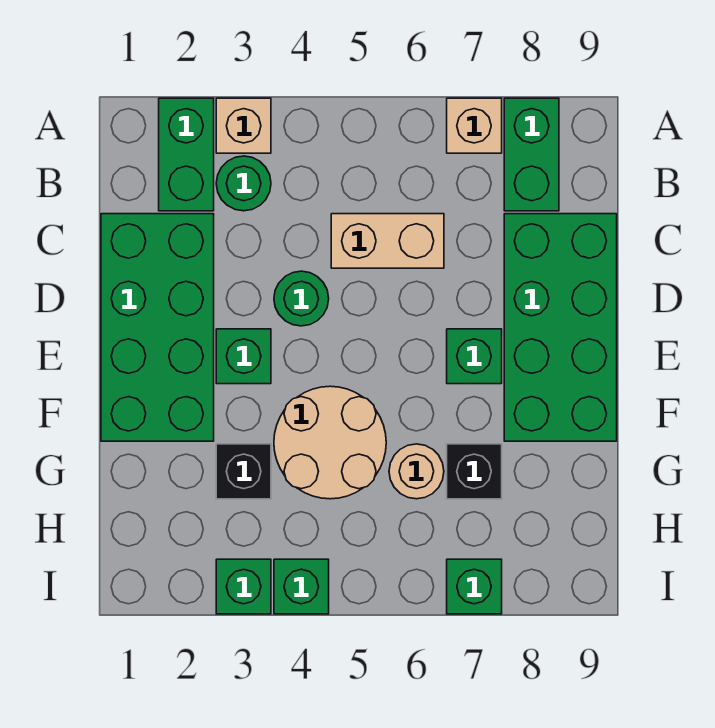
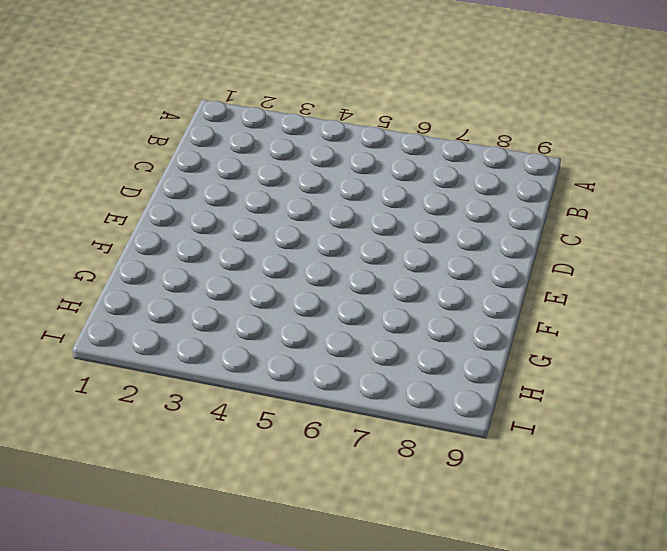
none -> green 1x2 brick [159,98,214,211]
none -> tan 1x1 brick [216,98,271,153]
none -> tan 1x1 brick [447,98,502,153]

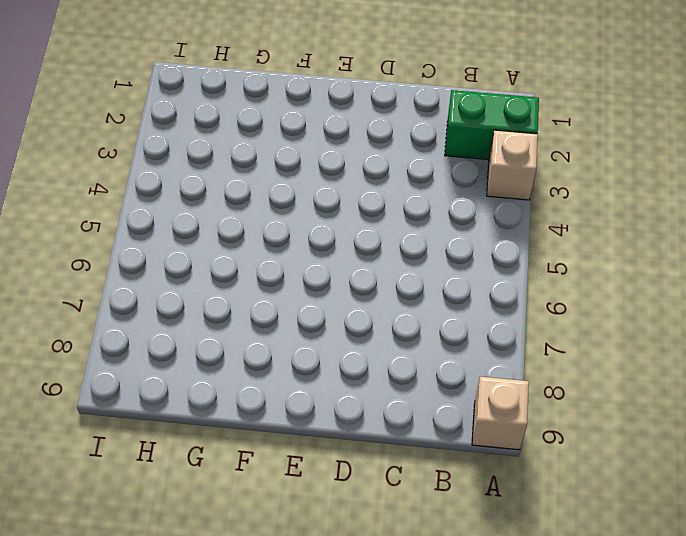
tan 1x1 brick [472,376,529,450] -> tan 1x1 brick moved to [447,98,502,153]
none -> green 1x2 brick [504,98,559,211]
none -> green 1x1 round brick [216,156,271,211]
none -> green 2x4 brick [101,214,214,441]

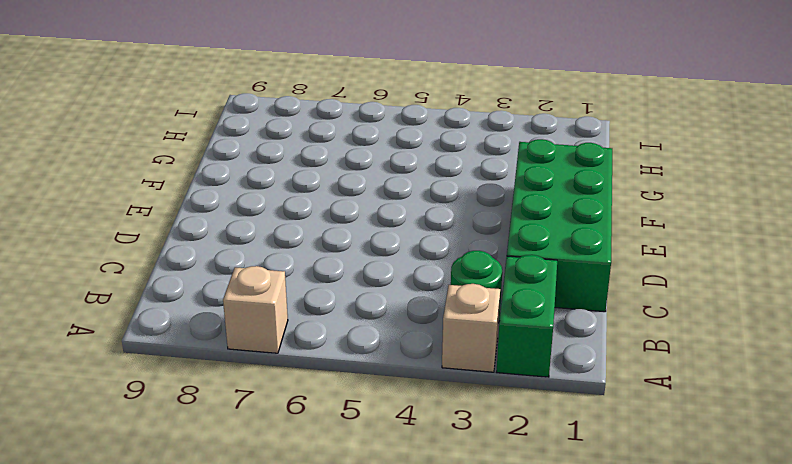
none -> green 1x2 brick [504,98,559,211]
none -> tan 1x2 brick [331,214,444,268]
none -> green 2x4 brick [504,214,617,441]

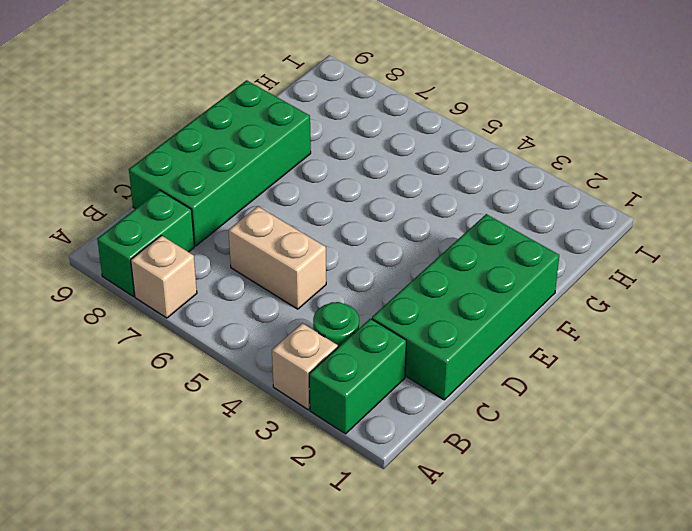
none -> green 1x1 round brick [274,271,329,326]
none -> green 1x1 brick [216,329,271,384]
none -> green 1x1 brick [447,329,502,384]

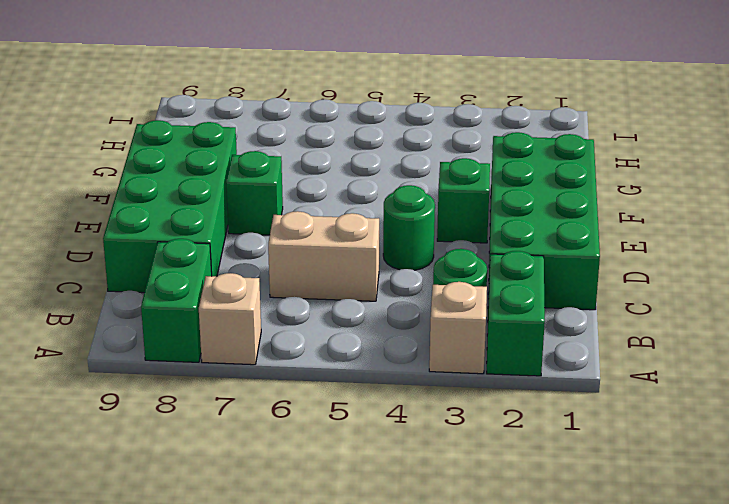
none -> tan 2x2 round brick [274,386,386,499]
none -> black 1x1 brick [216,444,271,499]
none -> tan 1x1 round brick [389,444,444,499]

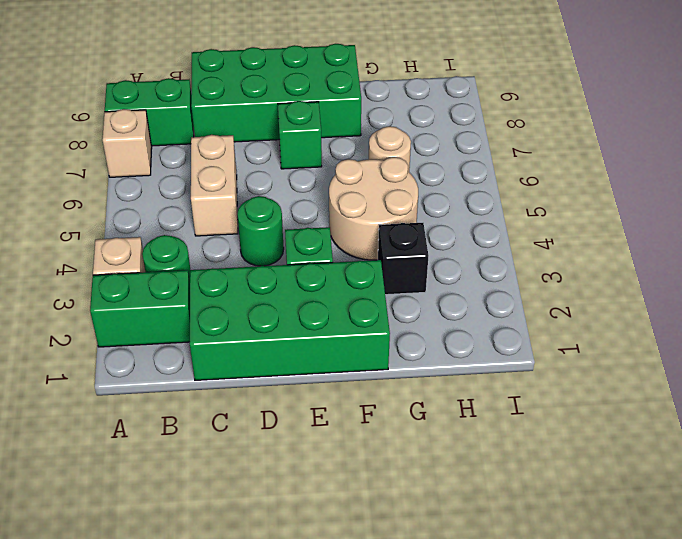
none -> black 1x1 brick [447,444,502,499]
none -> green 1x1 brick [216,559,271,614]
none -> green 1x1 brick [274,559,329,614]

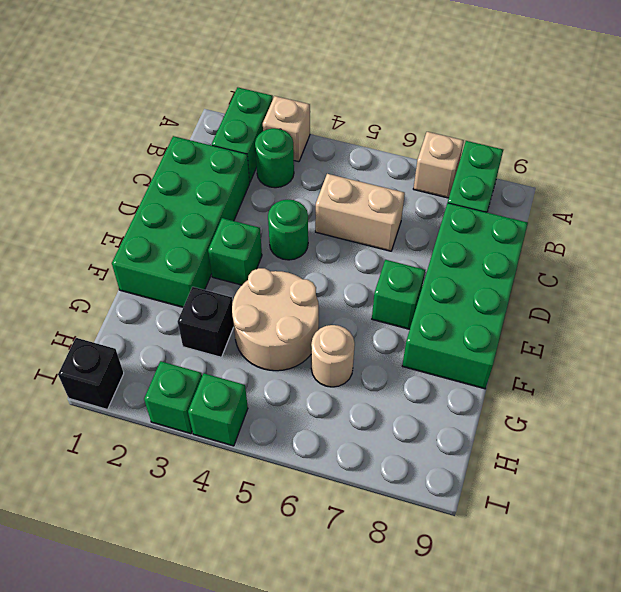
black 1x1 brick [58,338,124,409] -> black 1x1 brick moved to [447,444,502,499]
none -> green 1x1 brick [447,559,502,614]

